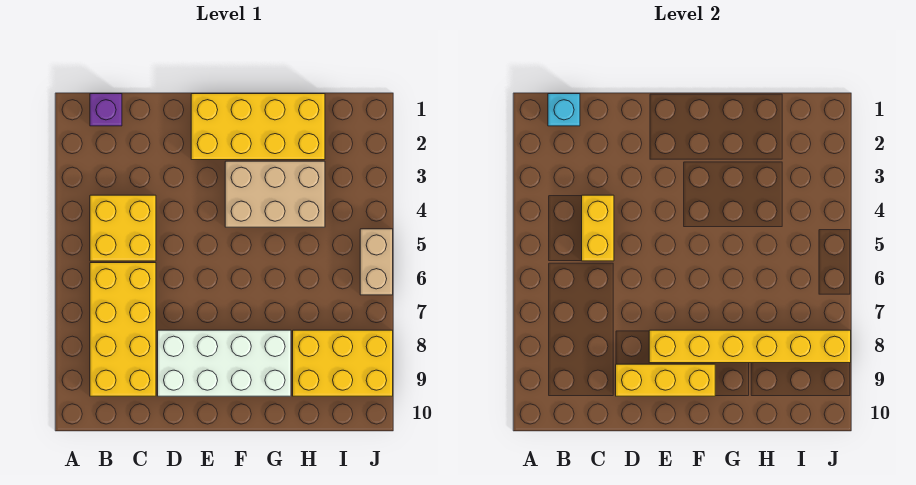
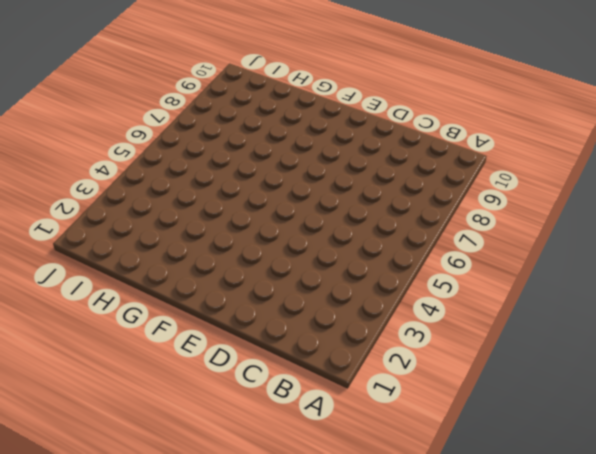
none -> purple 1x1 brick [90,94,122,126]
none -> yellow 2x2 brick [90,195,156,261]
none -> yellow 2x4 brick [90,263,156,396]

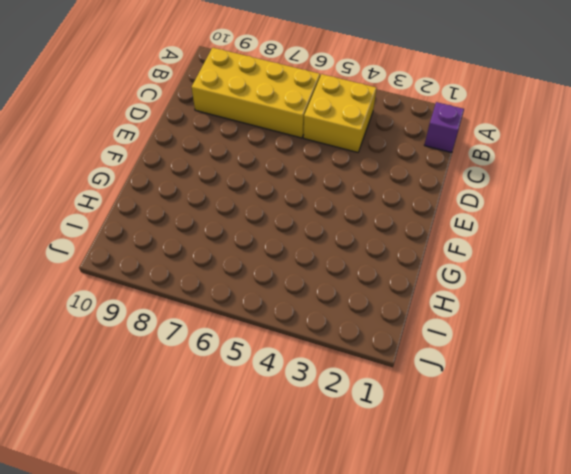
none -> white 2x4 brick [158,330,291,396]
none -> yellow 2x4 brick [191,94,325,160]
none -> tan 2x3 brick [225,161,325,227]

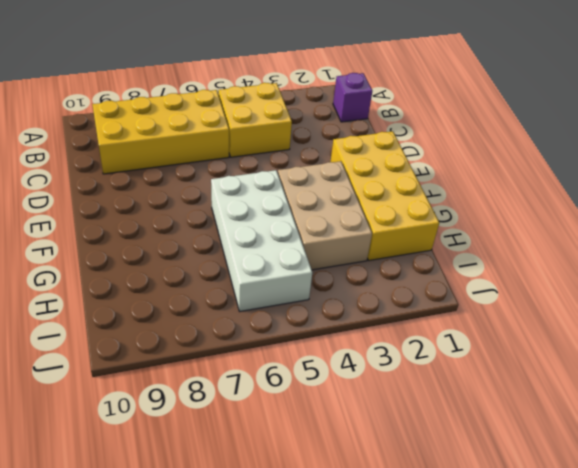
white 2x4 brick [211,170,312,311] -> white 2x4 brick moved to [158,330,291,396]
none -> yellow 2x3 brick [293,330,393,396]
none -> tan 1x2 brick [360,229,393,295]
none -> cyan 1x1 brick [548,94,580,126]

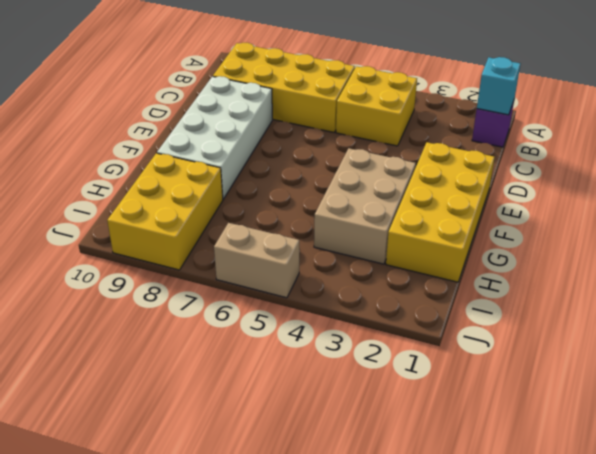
none -> yellow 1x2 brick [582,195,614,261]
none -> yellow 1x3 brick [616,364,715,396]
none -> yellow 1x6 brick [649,330,851,363]

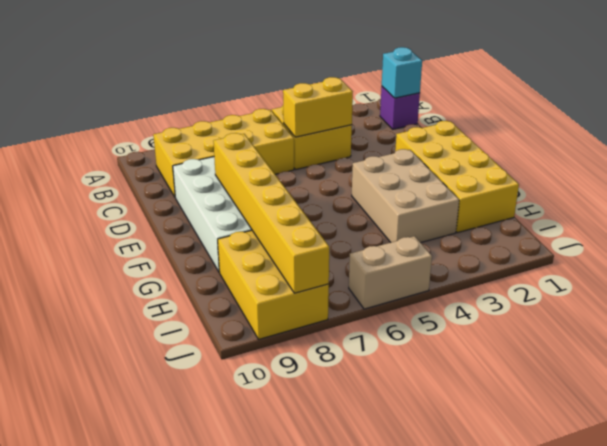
none -> yellow 1x3 brick [616,364,715,396]

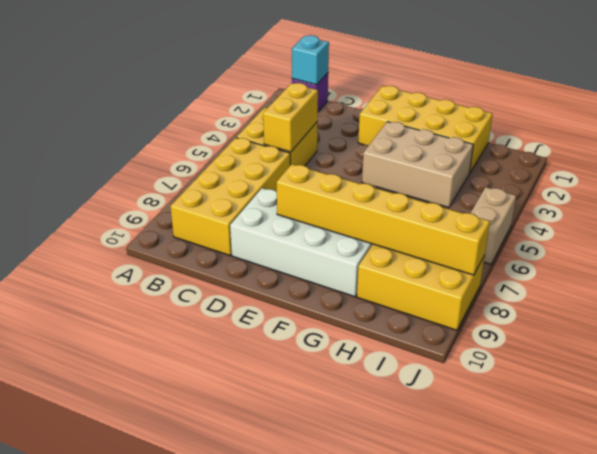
none -> yellow 1x3 brick [616,364,715,396]

